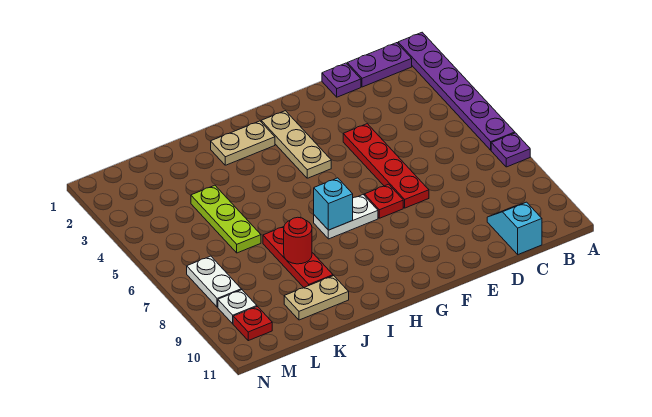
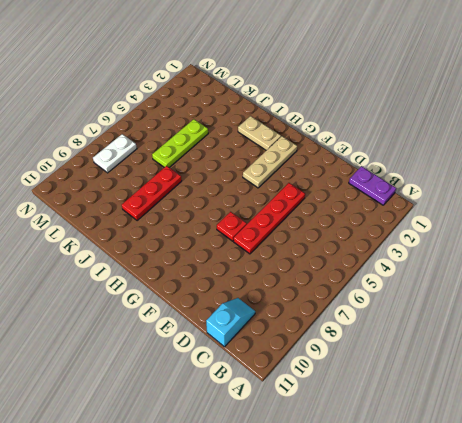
none -> purple 1x6 plate [398,32,515,150]
none -> purple 1x1 plate [491,133,530,167]
none -> purple 1x1 plate [322,63,361,97]

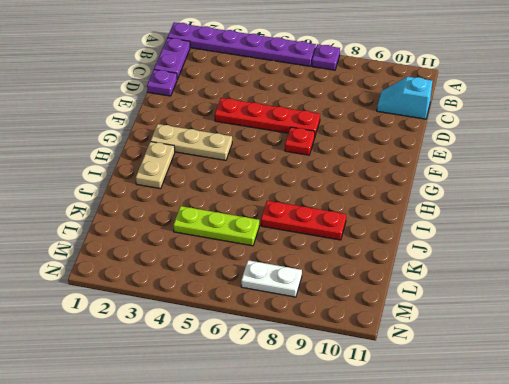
none -> white 1x2 plate [314,195,378,239]
none -> tan 1x2 plate [284,276,349,320]
none -> white 1x1 plate [218,290,257,324]

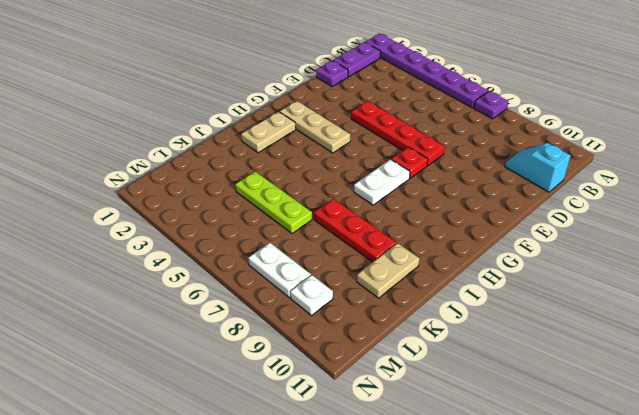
none -> red 1x1 plate [233,307,272,341]
none -> cyan 1x1 brick [314,178,353,230]
none -> red 1x1 round brick [284,217,312,264]

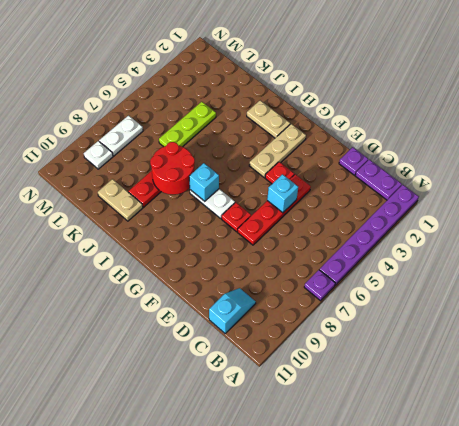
cyan 1x1 brick [267,174,298,213] -> none
red 1x1 plate [265,162,294,184] -> red 1x1 plate moved to [233,307,272,341]
red 2x2 round brick [150,142,195,195] -> red 1x1 round brick [284,217,312,264]

